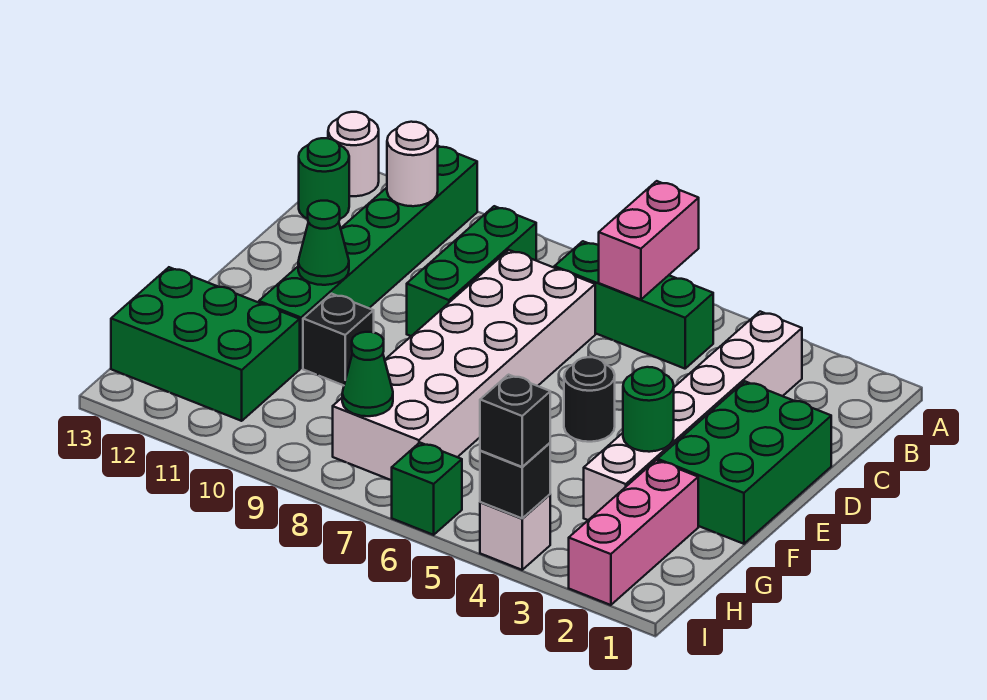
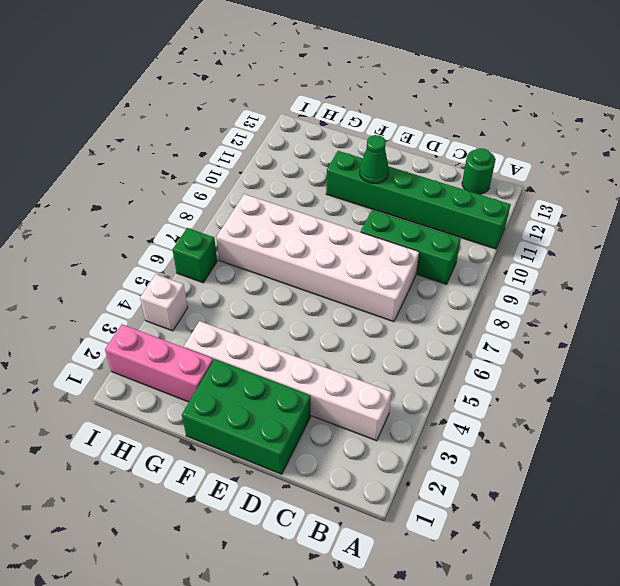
none -> white 1x1 round brick [328,112,379,196]
none -> green 1x3 brick [554,241,713,369]
none -> black 1x1 round brick [564,357,615,442]

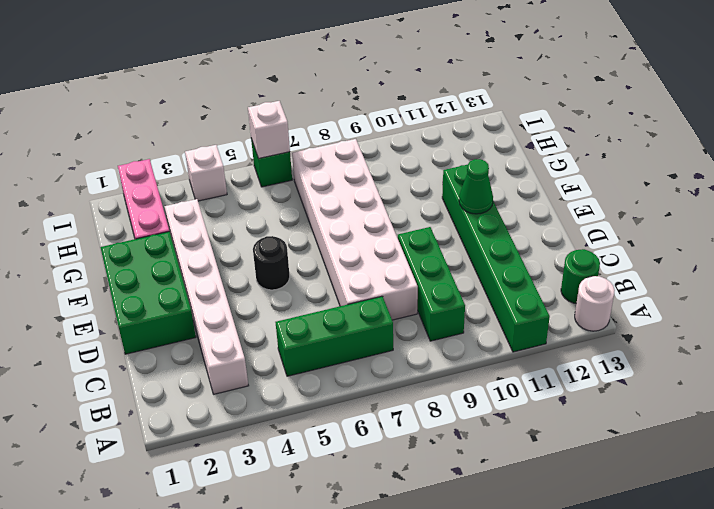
white 1x1 brick [248,101,290,158] -> none
none -> black 1x1 brick [303,294,374,385]
none -> green 2x3 brick [111,267,300,421]
none -> pink 1x2 brick [599,181,699,300]

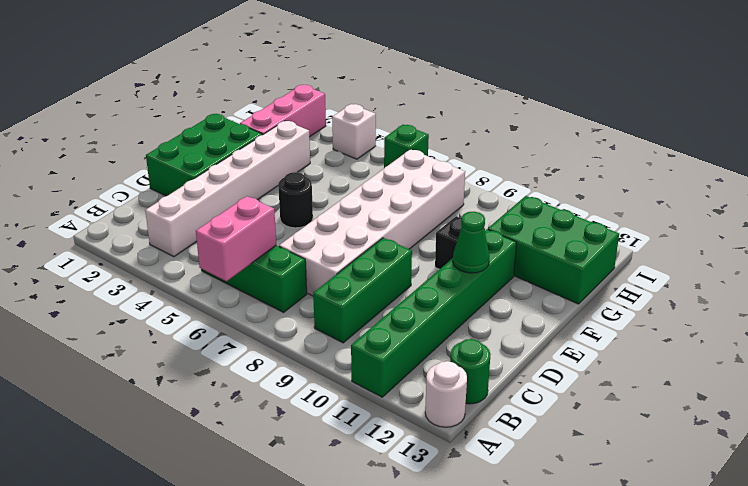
none -> white 1x1 round brick [387,122,438,206]
none -> green 1x1 round brick [623,367,674,452]
none -> green 1x1 cone [342,332,393,416]

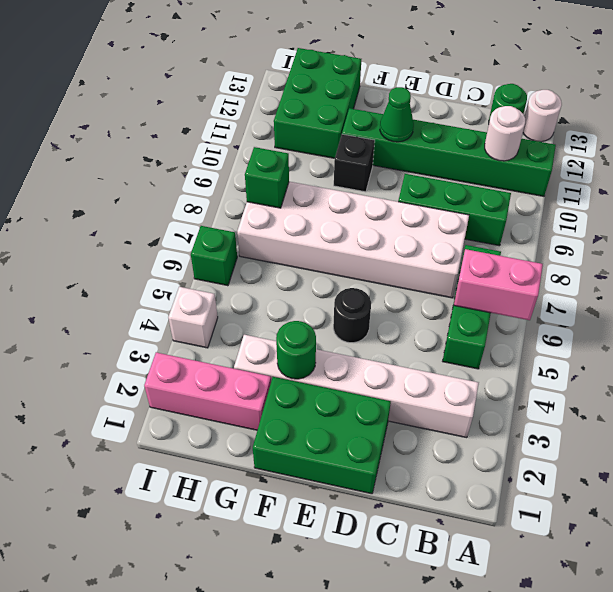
green 1x1 brick [245,147,289,208] -> green 1x1 cone [342,332,393,416]
none -> black 1x1 brick [480,443,550,518]
none -> black 1x1 brick [480,375,550,467]

